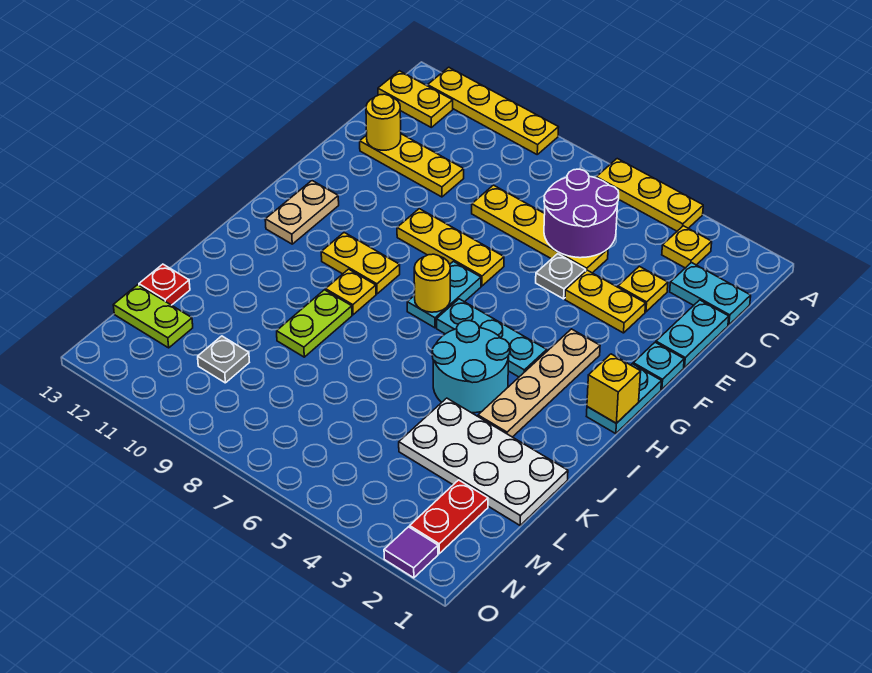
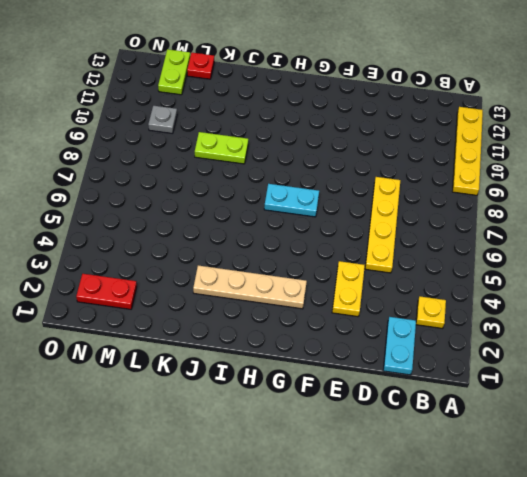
none -> yellow 1x3 plate [596,159,703,231]
none -> yellow 1x2 plate [378,71,453,127]
none -> cyan 1x2 plate [656,300,729,368]
none -> yellow 1x1 plate [618,266,668,312]

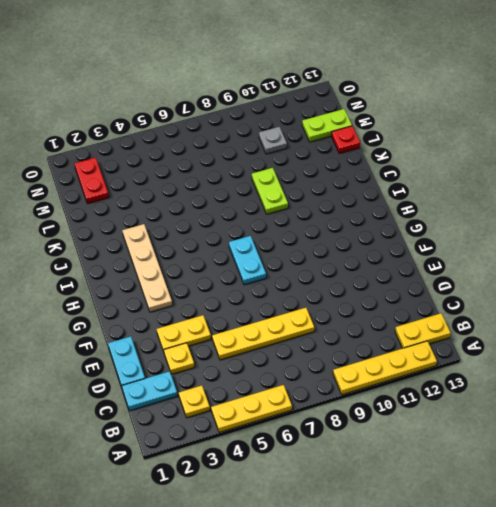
none -> yellow 1x3 plate [360,134,464,197]
none -> grey 1x1 plate [536,254,586,299]
none -> cyan 1x1 plate [633,342,684,389]
none -> yellow 1x3 plate [397,209,504,286]

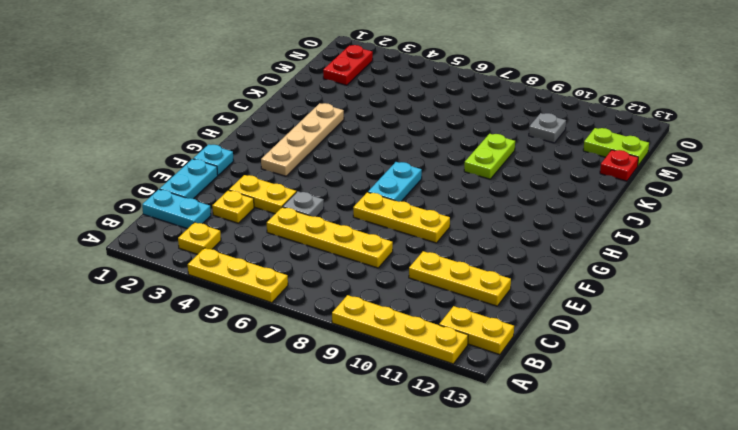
none -> cyan 1x2 plate [586,364,661,434]
none -> tan 1x2 plate [265,181,339,244]
none -> cyan 1x3 plate [437,299,547,377]
none -> yellow 1x2 plate [321,232,400,294]

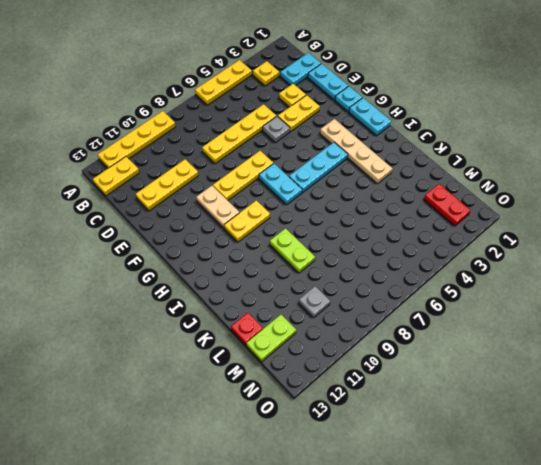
tan 1x2 plate [196,186,239,228] -> tan 1x2 plate moved to [265,181,339,244]
none -> cyan 2x2 round brick [432,321,510,413]
none -> yellow 1x1 plate [326,269,376,315]
none -> white 2x4 plate [399,398,568,525]
none -> purple 1x1 tile [384,527,438,578]

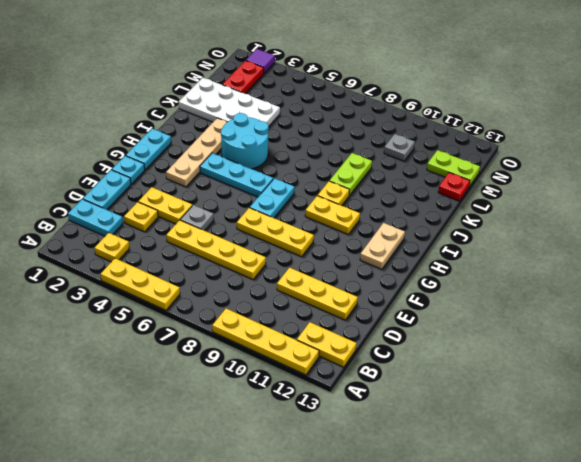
none -> purple 2x2 round brick [544,169,619,258]
none -> yellow 1x1 round brick [366,94,401,150]
none -> yellow 1x1 brick [587,354,641,423]
none -> yellow 1x1 round brick [414,254,450,312]

